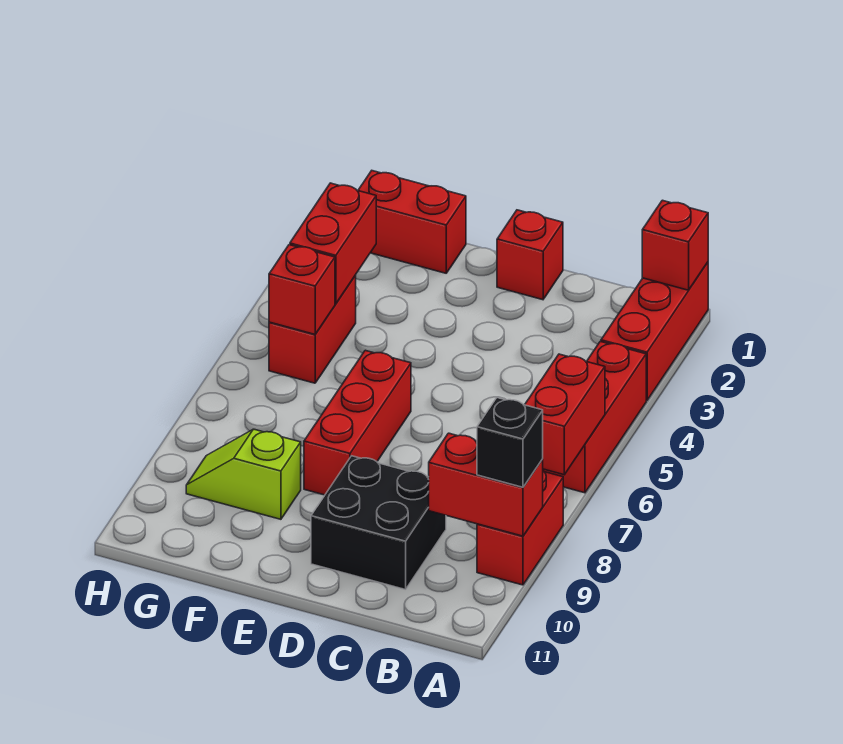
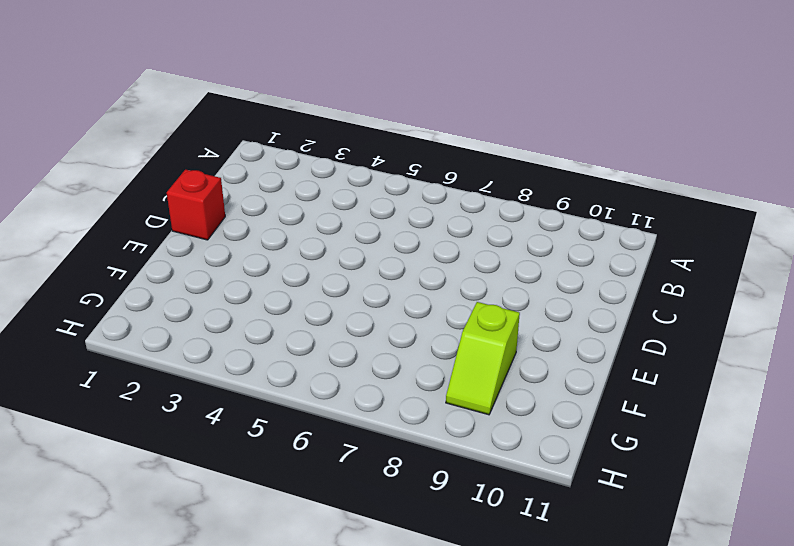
none -> red 1x3 brick [601,262,708,401]
none -> red 1x3 brick [543,341,646,493]
none -> red 1x2 brick [477,471,563,585]

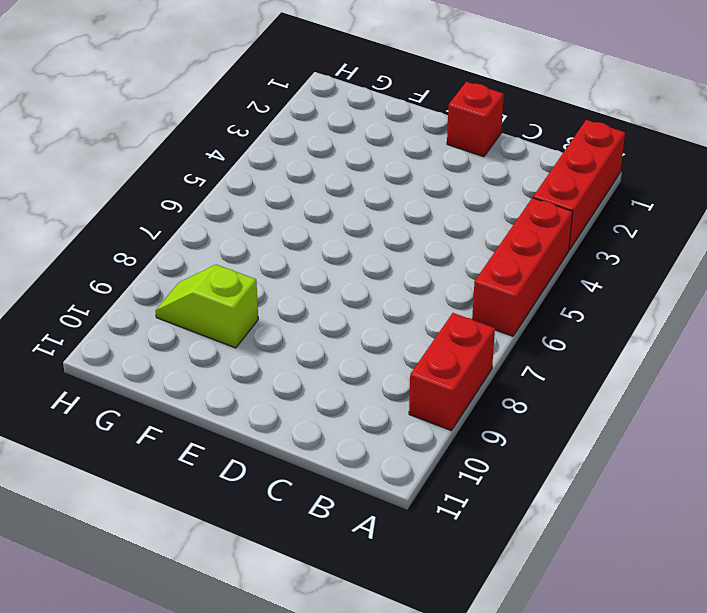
none -> black 2x2 brick [311,456,446,590]
none -> red 1x3 brick [304,350,411,495]
none -> red 1x2 brick [358,171,466,273]

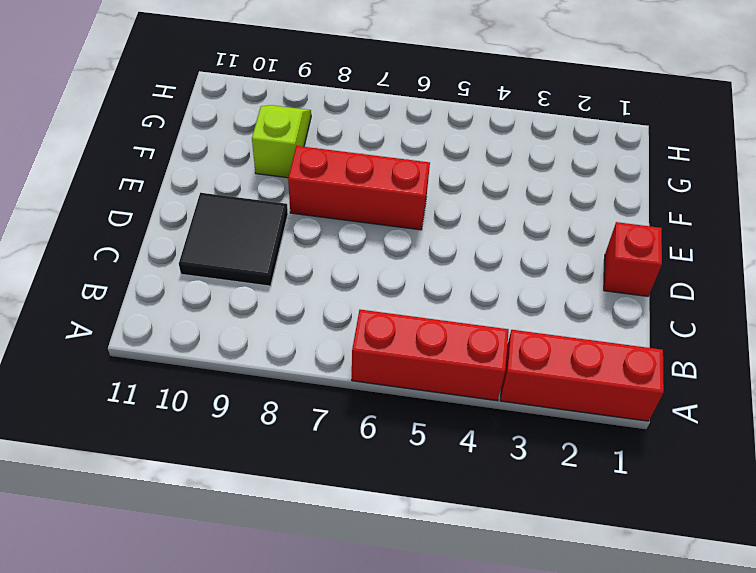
black 2x2 tile [179,193,288,286] -> black 2x2 brick [311,456,446,590]
none -> red 1x2 brick [477,471,563,585]
none -> red 1x2 brick [358,171,466,273]
none -> red 1x2 brick [269,275,356,383]

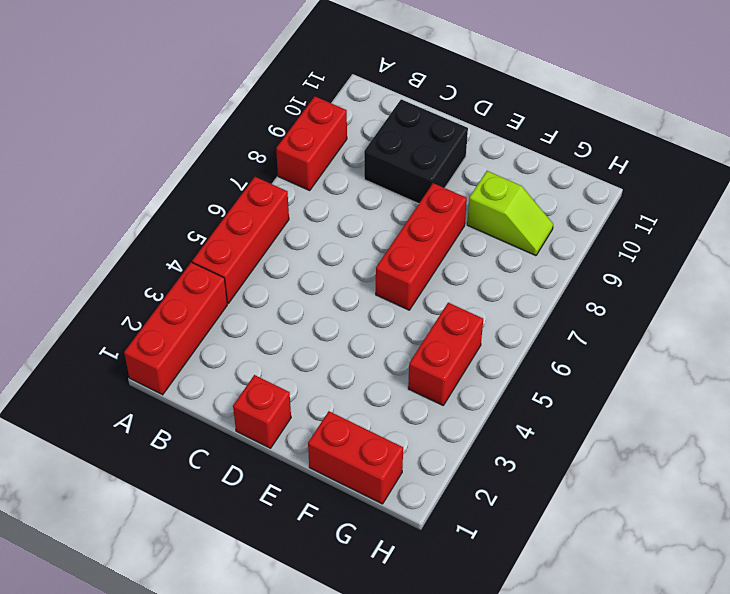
none -> red 1x1 brick [642,200,708,290]
none -> red 1x2 brick [525,354,605,475]
none -> red 1x2 brick [429,433,543,536]

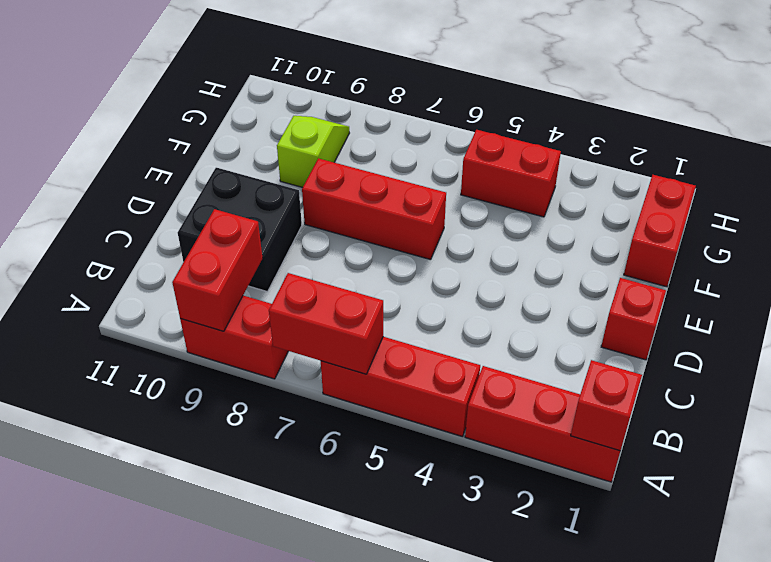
none -> red 1x2 brick [290,183,376,304]
none -> red 1x1 brick [269,245,335,334]
none -> black 1x1 brick [477,398,543,487]

